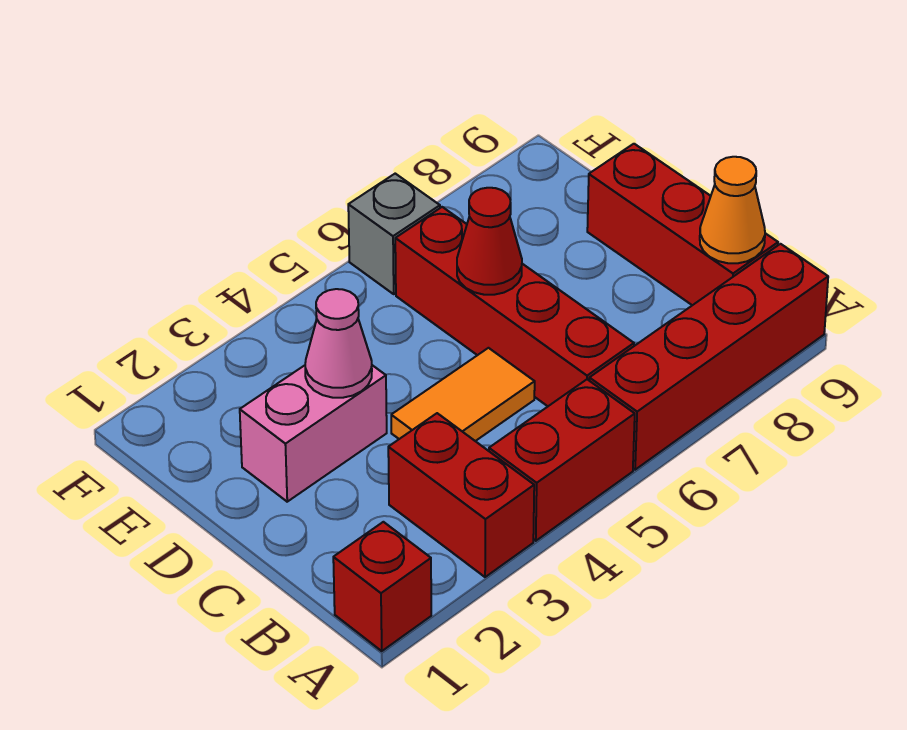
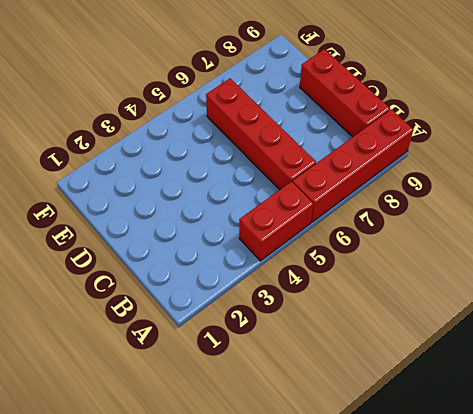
none -> red 1x1 brick [333,522,431,651]
none -> red 1x2 brick [388,413,534,577]
none -> orange 1x2 tile [391,348,535,441]

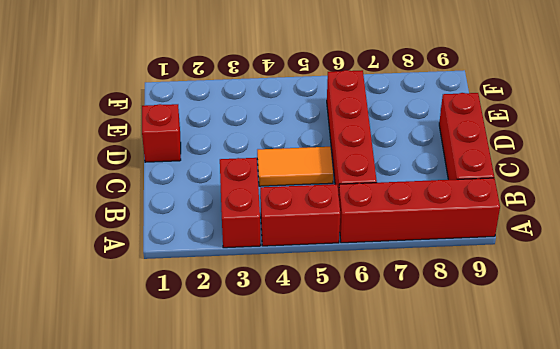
red 1x1 brick [142,104,181,162] -> red 1x1 brick moved to [333,522,431,651]
none -> pink 1x2 brick [240,365,387,502]
none -> grey 1x1 brick [348,174,440,294]
none -> orange 1x1 cone [700,157,765,263]

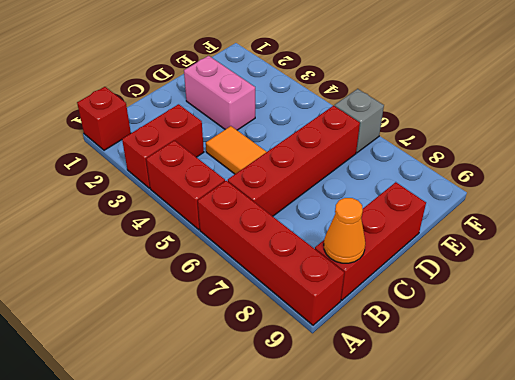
none -> pink 1x1 cone [305,289,372,398]
none -> red 1x1 cone [457,188,522,295]

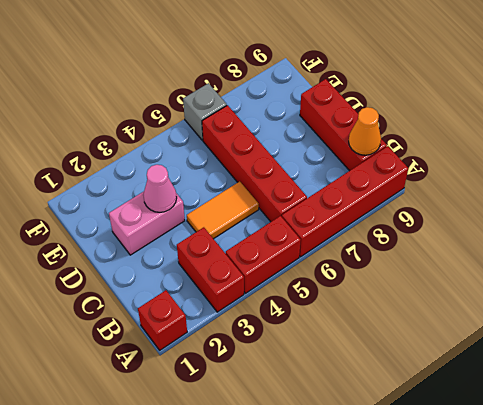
none -> red 1x1 cone [457,188,522,295]

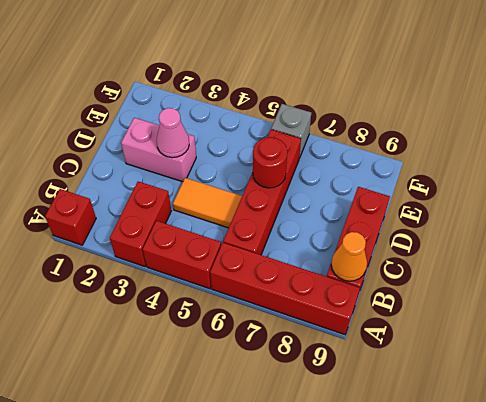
red 1x1 round brick [253,137,287,188] -> red 1x1 cone [457,188,522,295]

